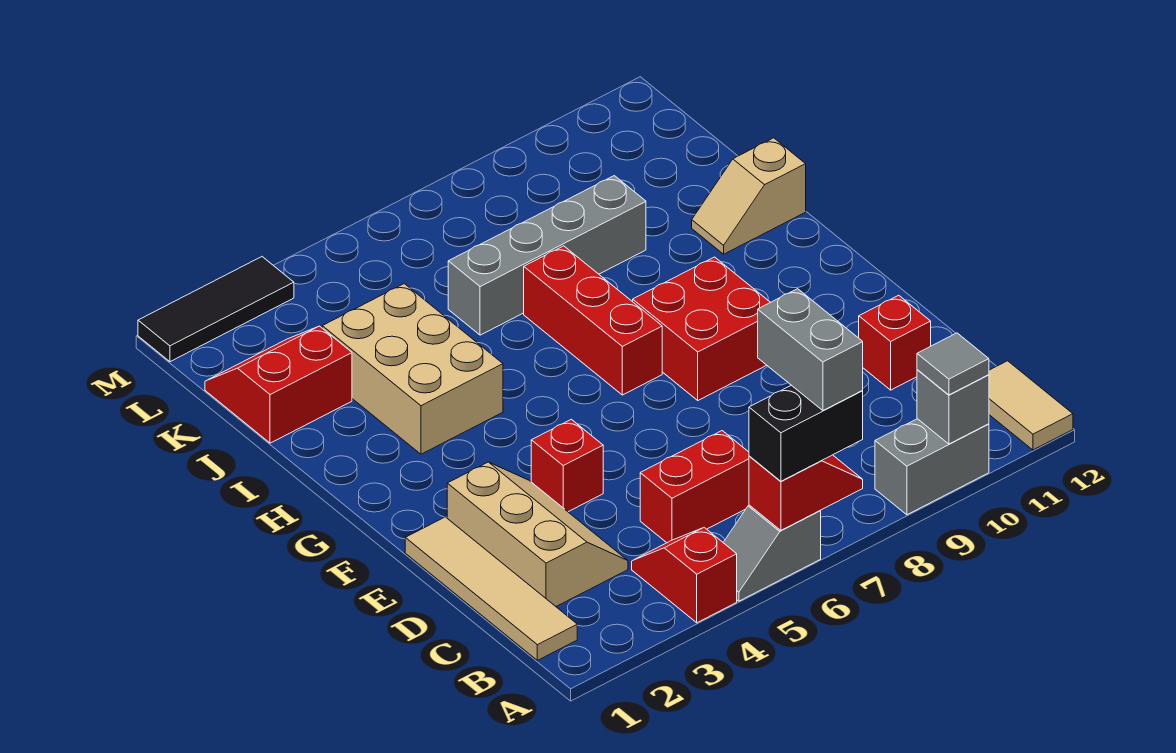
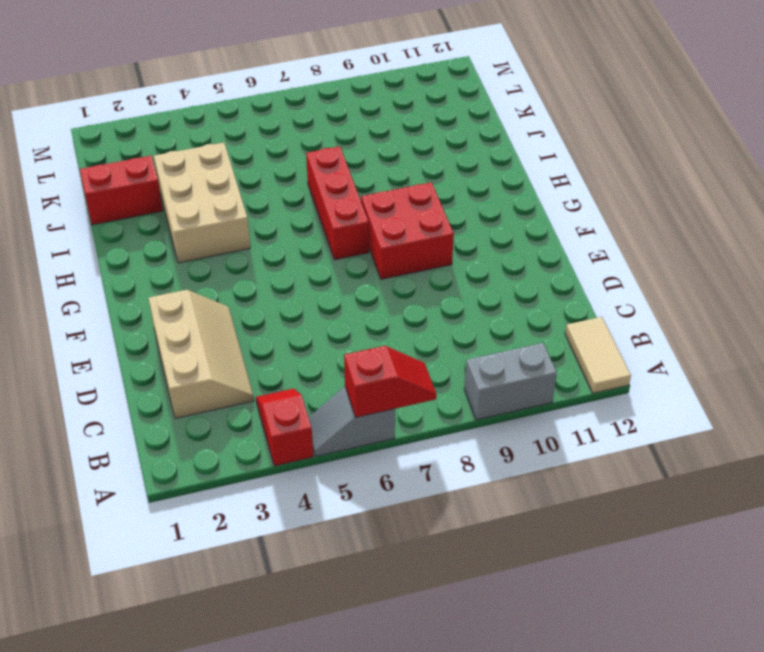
none -> tan 1x4 tile [405,517,577,660]
none -> red 1x2 brick [640,431,749,543]
none -> red 1x1 brick [859,295,931,390]

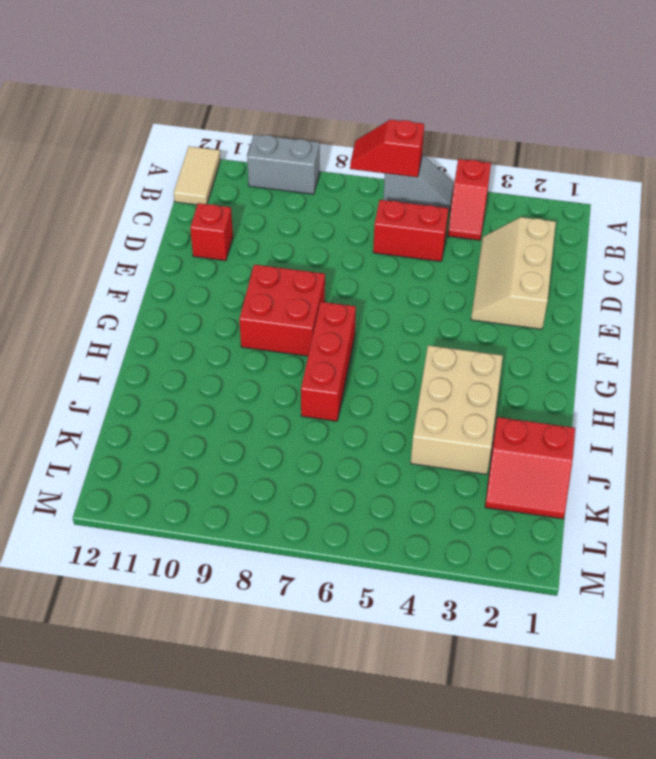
none -> tan 1x4 tile [405,517,577,660]
none -> red 1x1 brick [531,419,603,512]
none -> tan 1x2 slope [692,138,806,254]

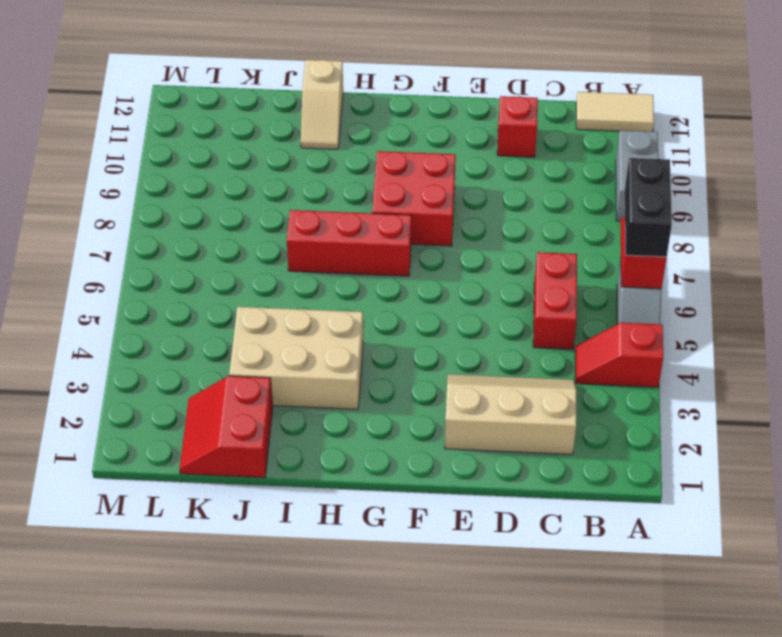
none -> tan 1x4 tile [405,517,577,660]
none -> red 1x1 brick [531,419,603,512]
none -> grey 1x4 brick [448,176,646,335]

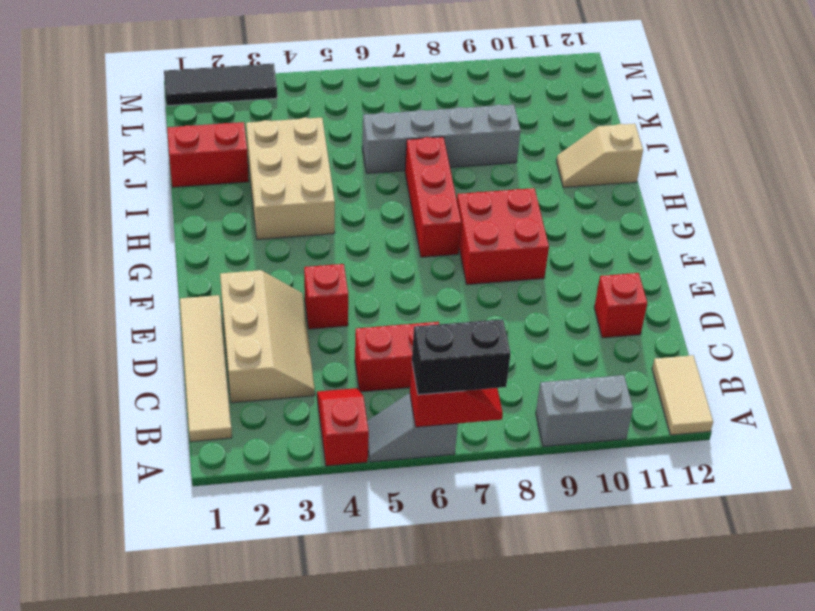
none -> grey 1x1 brick [917,370,989,444]
none -> grey 1x1 tile [917,333,989,395]
none -> grey 1x2 brick [758,289,863,411]

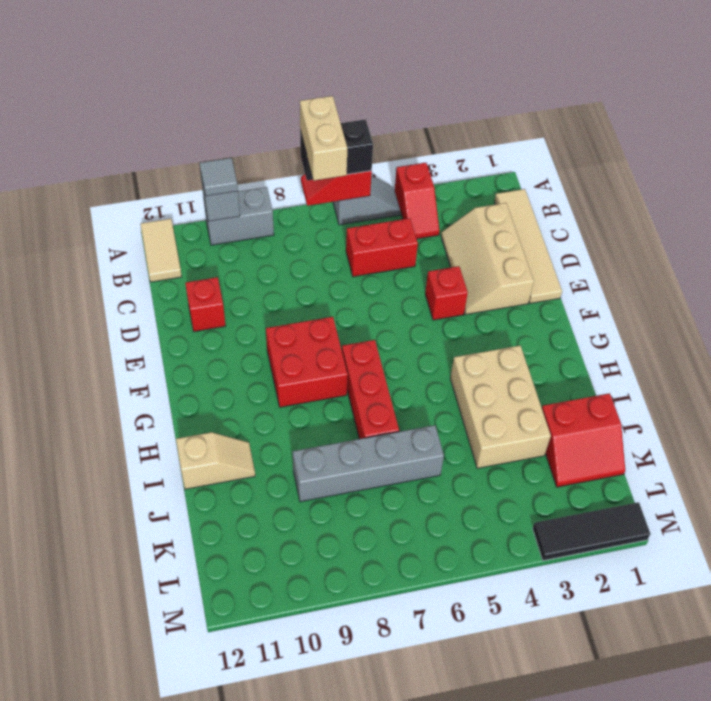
tan 1x2 brick [300,96,347,181] -> grey 1x2 brick [758,289,863,411]

